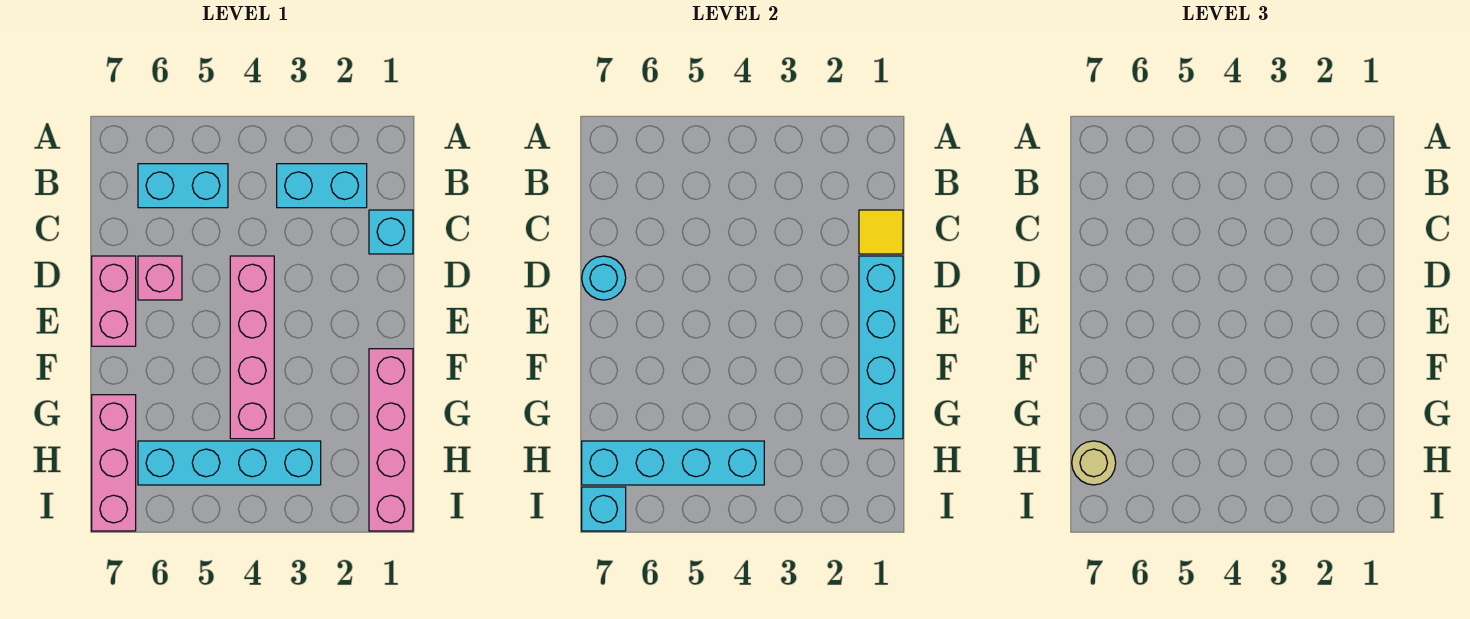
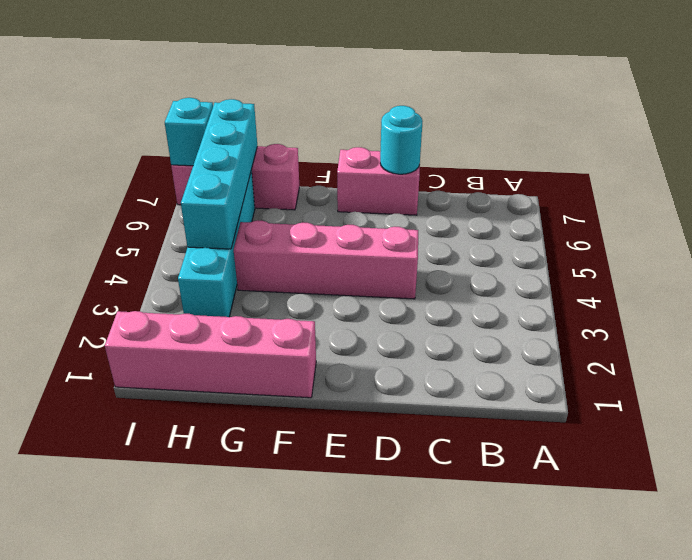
none -> cyan 1x2 brick [277,164,367,208]
none -> cyan 1x2 brick [138,164,228,208]
none -> cyan 1x1 brick [369,210,413,254]

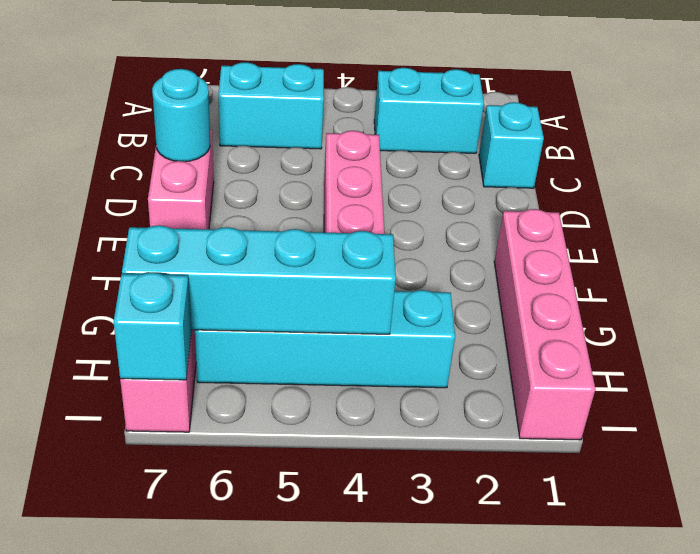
none -> pink 1x1 brick [138,256,182,300]
none -> yellow 1x1 tile [859,210,903,254]
none -> cyan 1x4 brick [859,256,903,439]

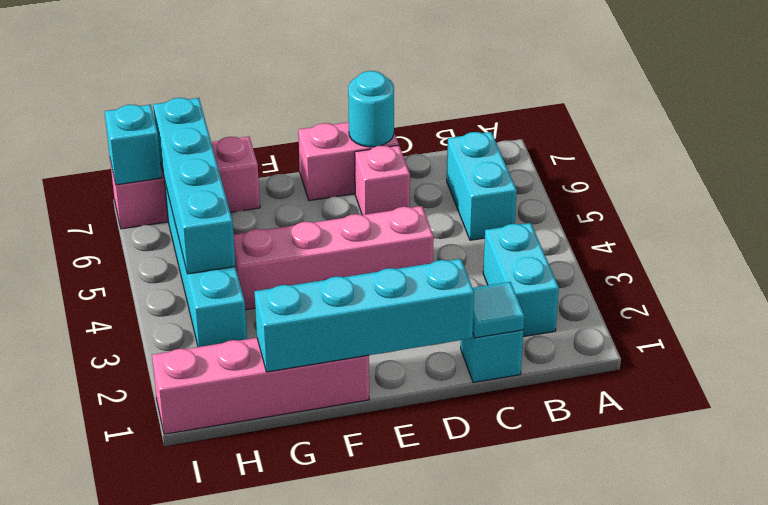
cyan 1x1 tile [473,282,524,338] -> yellow 1x1 tile [859,210,903,254]
none -> tan 1x1 round brick [1072,441,1116,485]

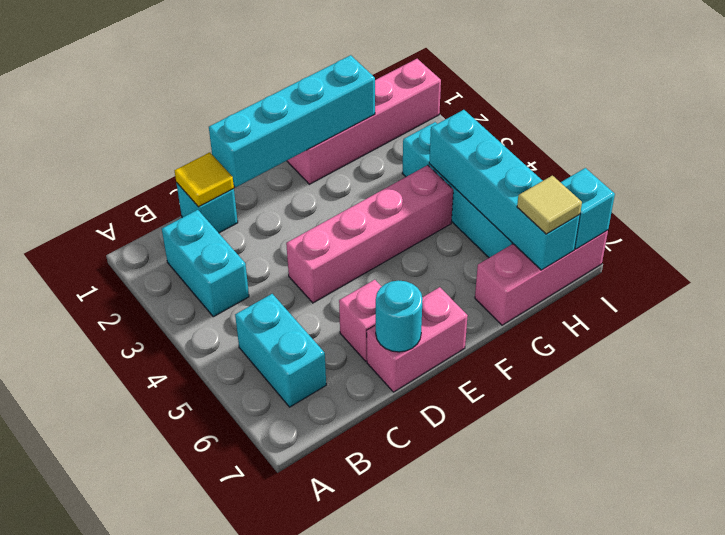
tan 1x1 tile [517,176,582,234] -> tan 1x1 round brick [1072,441,1116,485]

